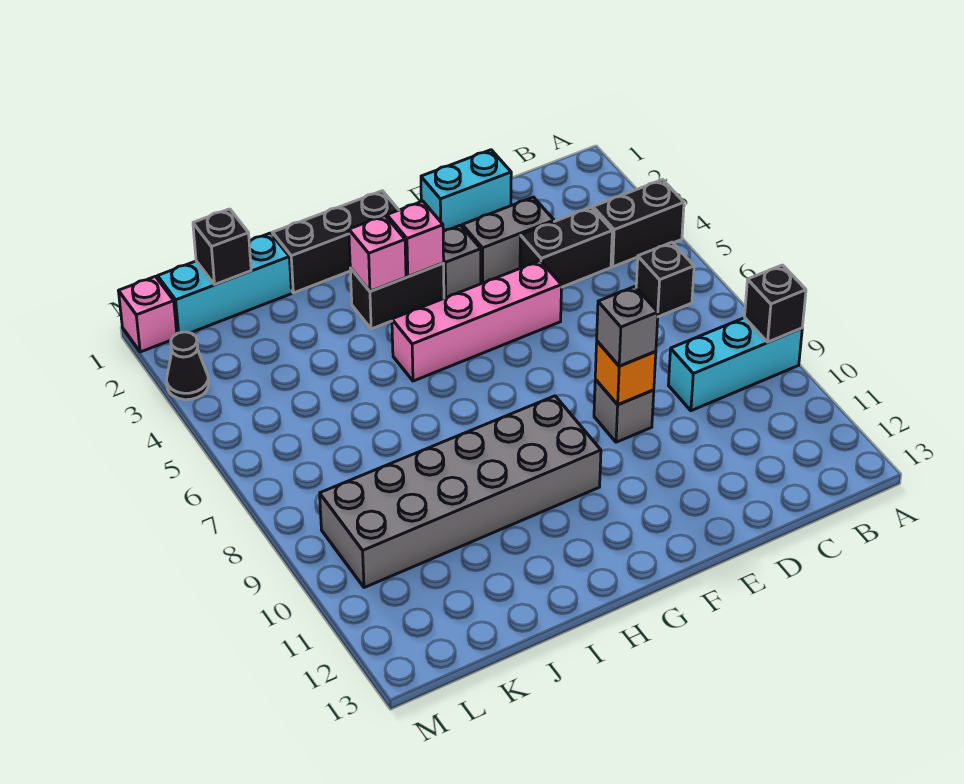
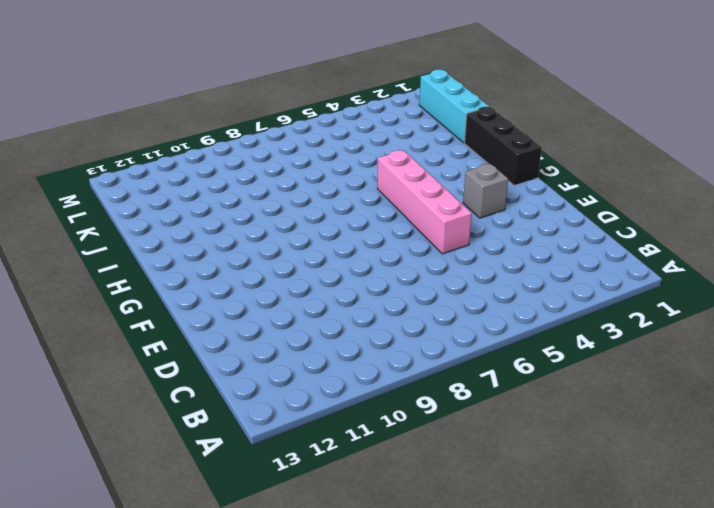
none -> black 1x2 brick [593,180,684,267]
none -> cyan 1x3 brick [668,318,802,411]
none -> black 1x1 brick [636,242,694,317]

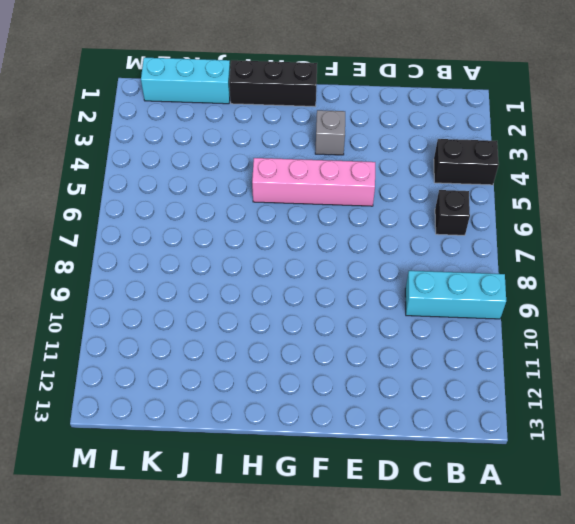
none -> black 1x2 brick [520,207,612,287]
none -> cyan 1x2 brick [421,150,511,232]
none -> grey 1x2 brick [462,197,554,284]

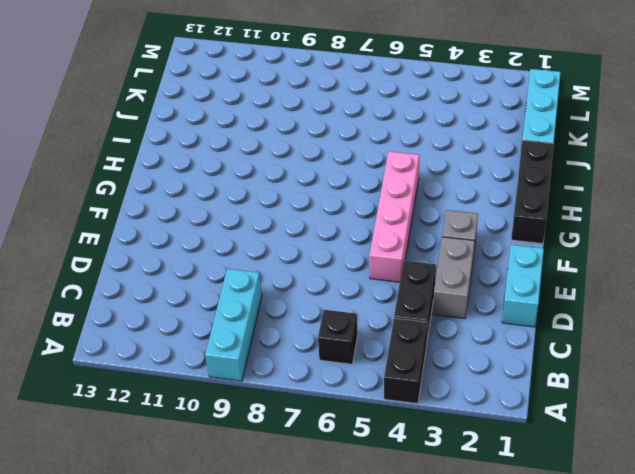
none -> grey 1x1 brick [594,379,654,442]
none -> black 1x2 brick [350,263,444,329]
none -> grey 2x6 brick [320,396,601,588]

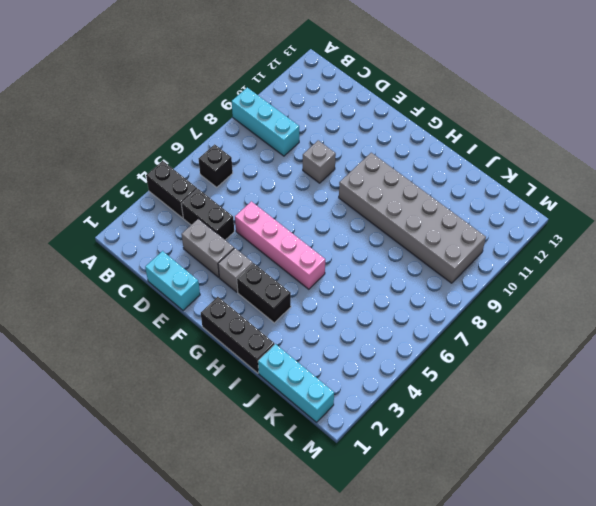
none -> pink 1x1 brick [119,276,177,352]
none -> black 1x1 cone [167,332,209,400]
none -> black 1x1 brick [745,265,806,342]

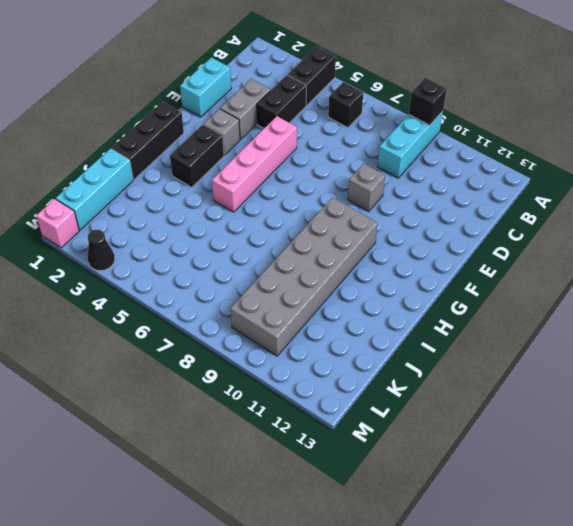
none -> orange 1x1 brick [595,341,656,405]
none -> pink 1x1 brick [387,201,444,276]
none -> pink 1x1 brick [349,216,406,291]

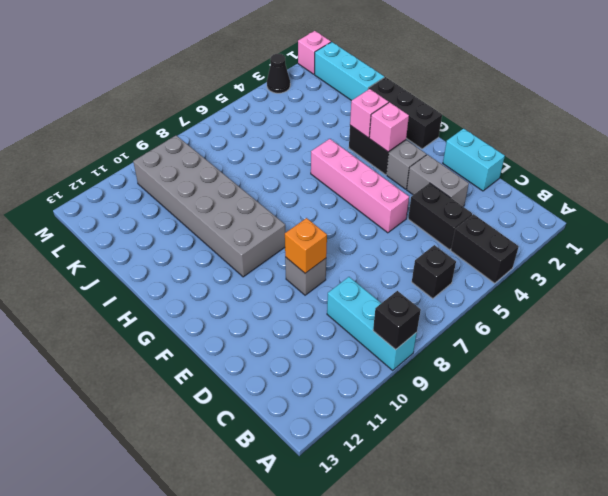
none -> black 1x1 brick [193,209,251,285]
none -> grey 1x1 brick [597,286,658,366]

